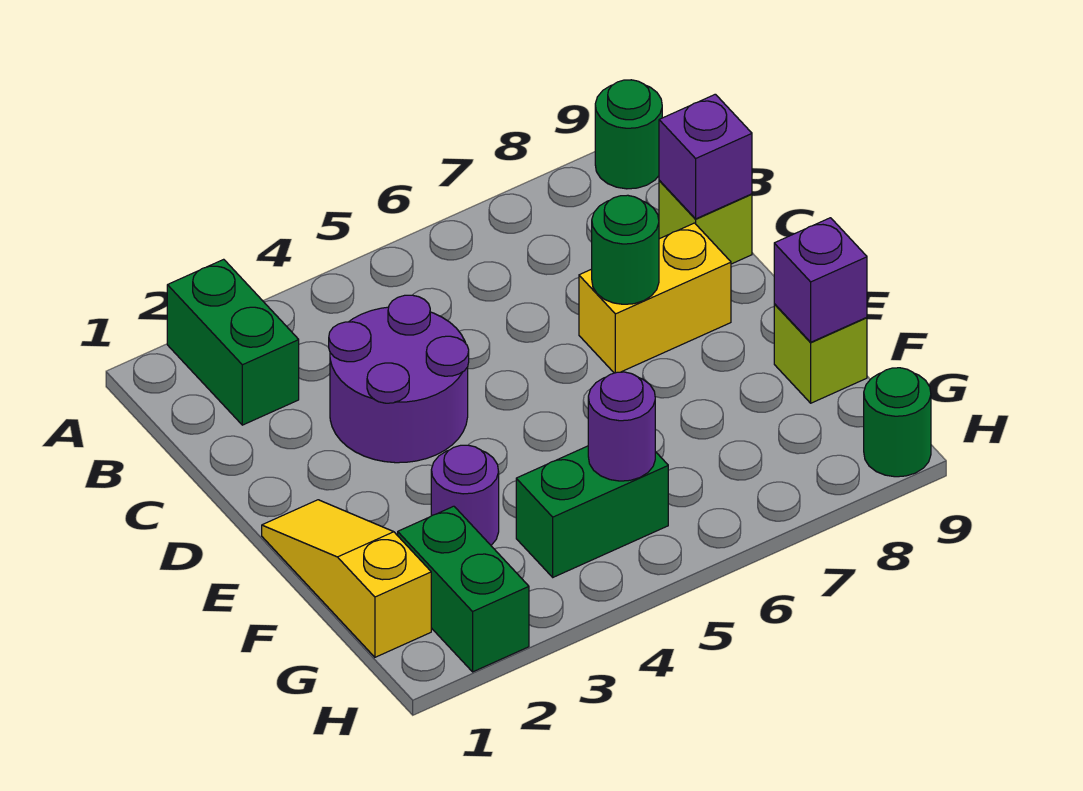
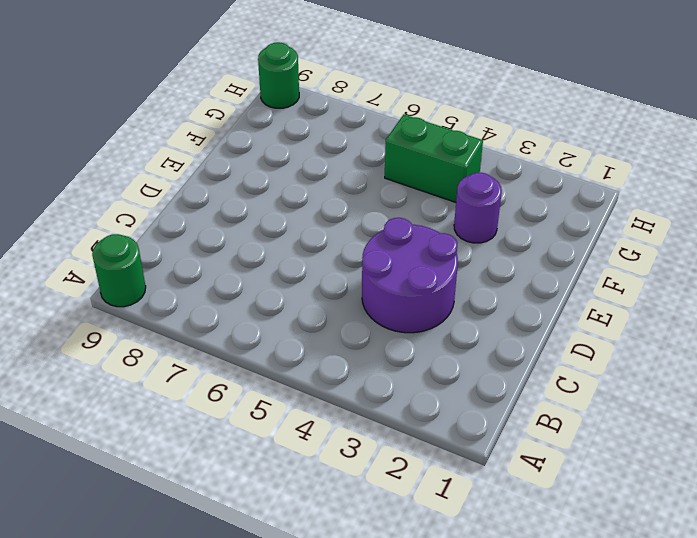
none -> green 1x2 brick [167,259,299,425]
none -> lime 1x1 brick [659,180,752,264]
none -> yellow 1x2 brick [579,223,731,373]

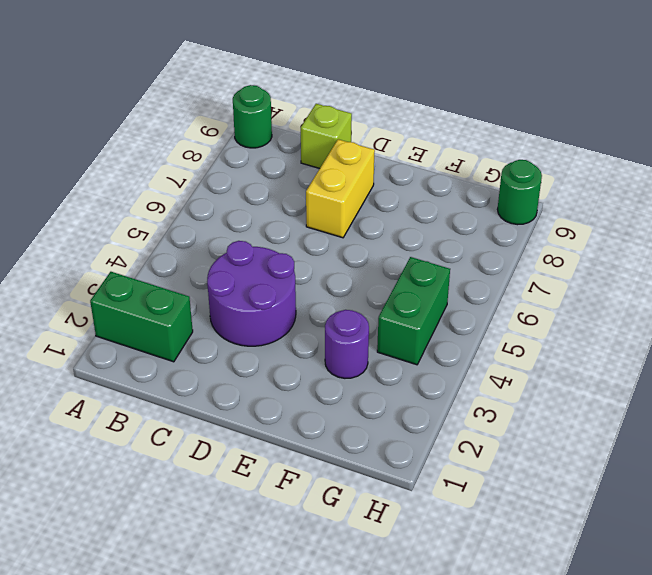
none -> yellow 1x3 slope [262,500,431,657]
none -> lime 1x1 brick [774,304,867,403]
none -> green 1x2 brick [398,506,529,672]

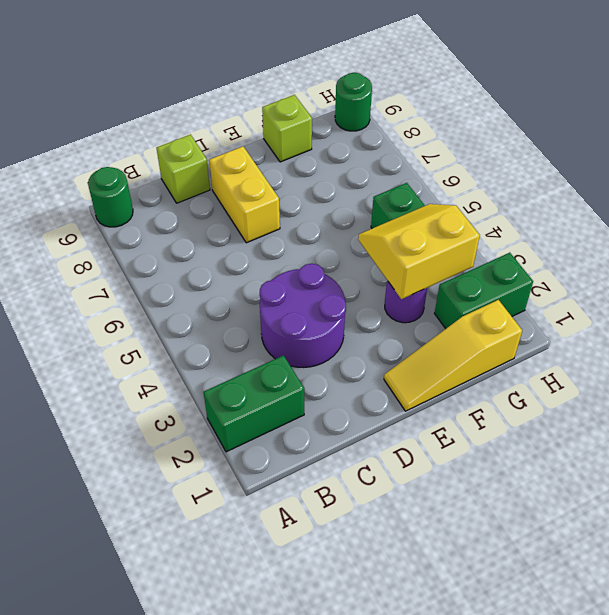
yellow 2x2 slope [358,204,480,299] -> none
none -> purple 1x1 brick [659,94,752,219]
none -> green 1x1 round brick [592,195,659,304]
none -> purple 1x1 brick [774,218,867,342]

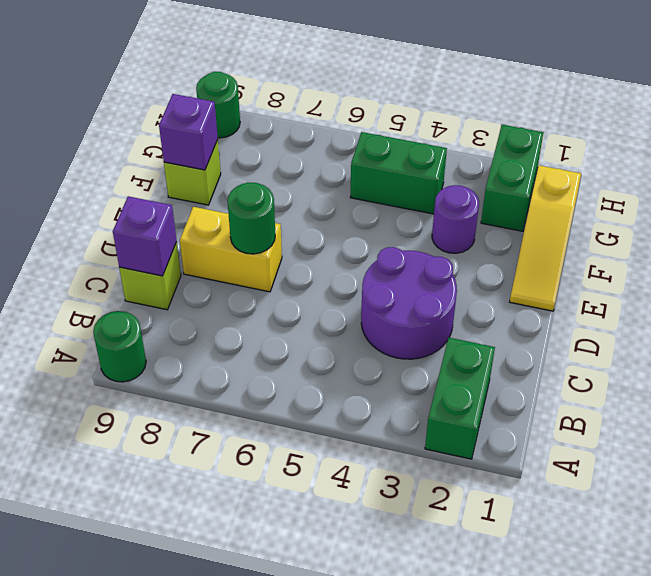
none -> purple 1x1 round brick [588,372,655,481]

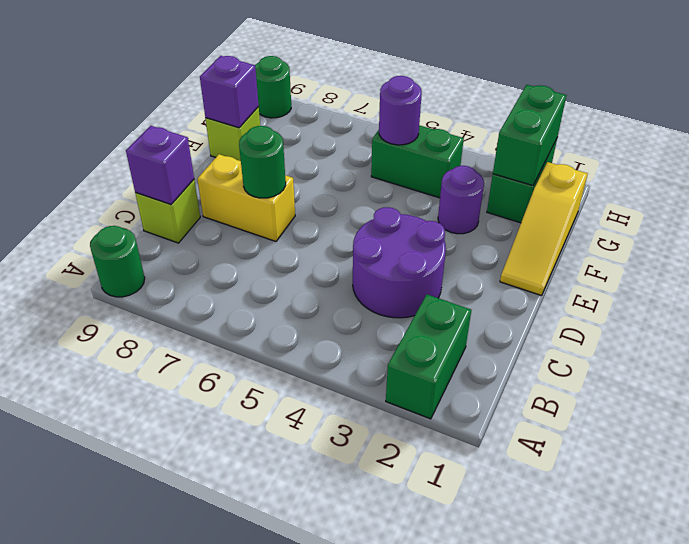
green 1x2 brick [493,85,566,185] -> none

